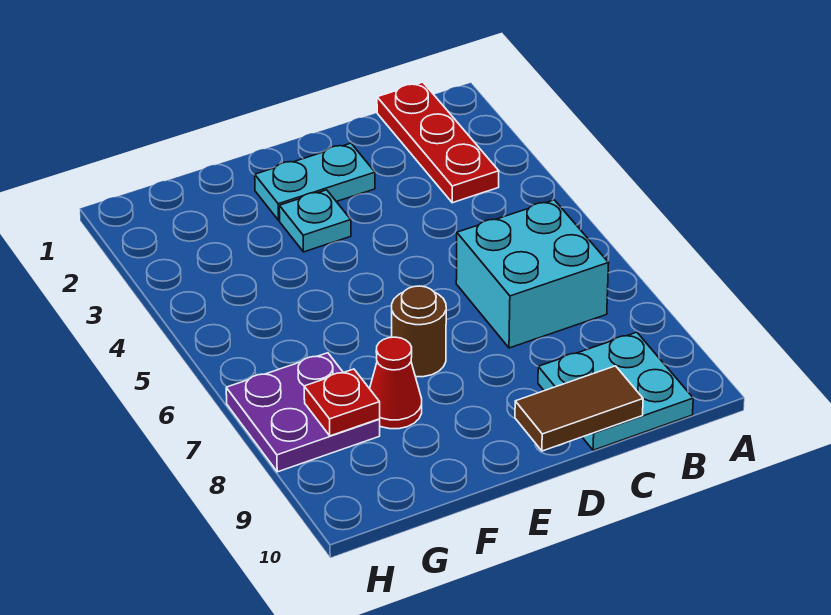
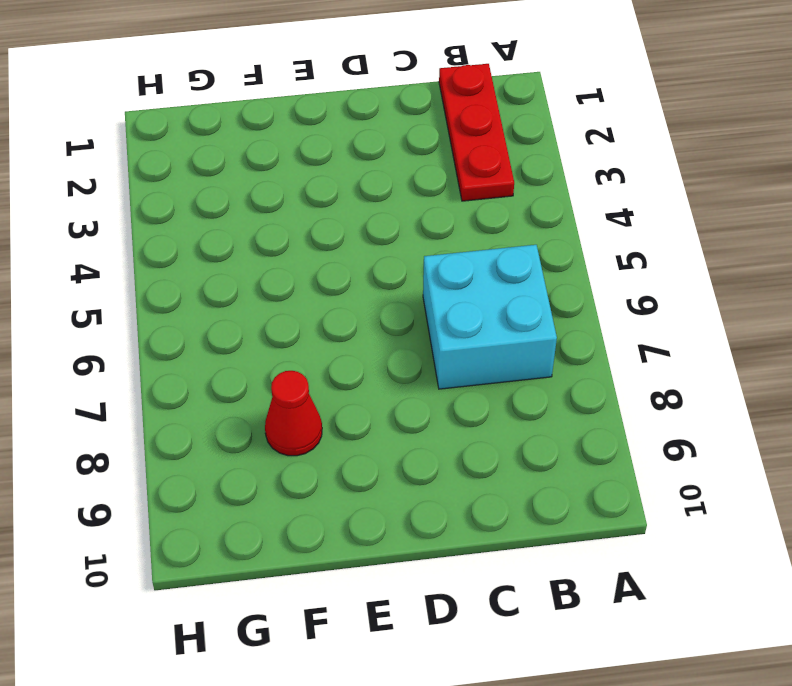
none -> cyan 2x2 plate [538,332,693,450]
none -> cyan 1x2 plate [255,143,375,220]

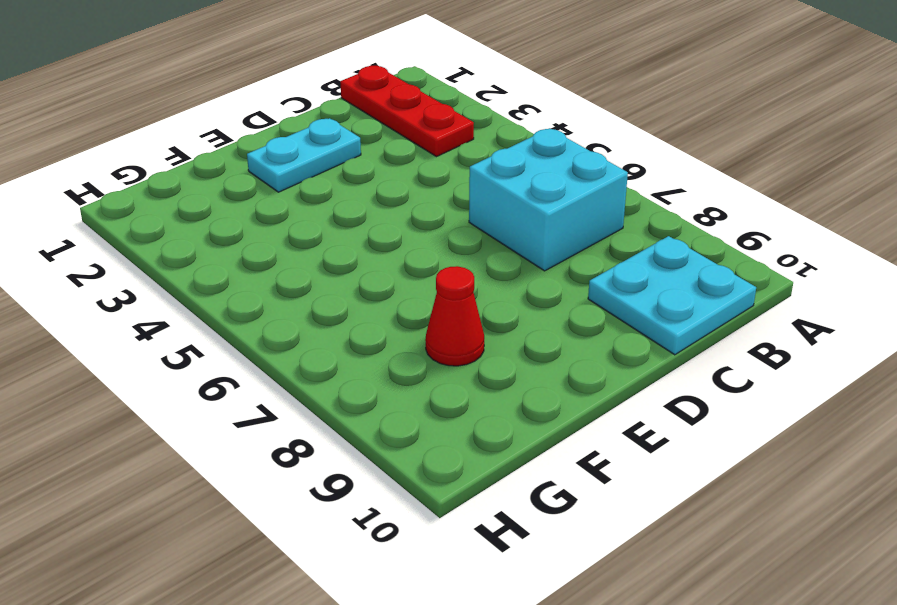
none -> cyan 1x1 plate [279,190,351,252]
none -> brown 1x1 round brick [392,286,446,377]

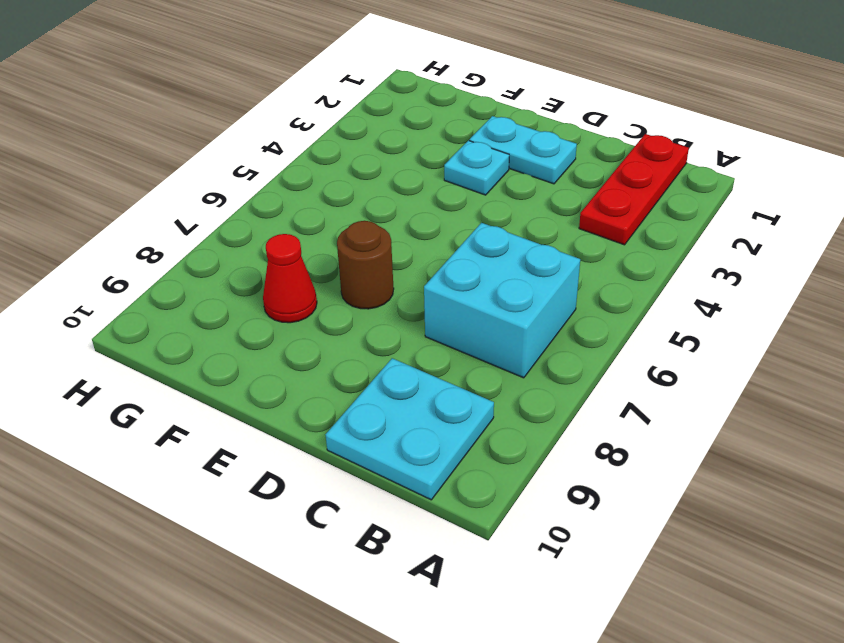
none -> purple 2x2 plate [226,353,380,472]
none -> brown 1x2 tile [515,366,643,451]

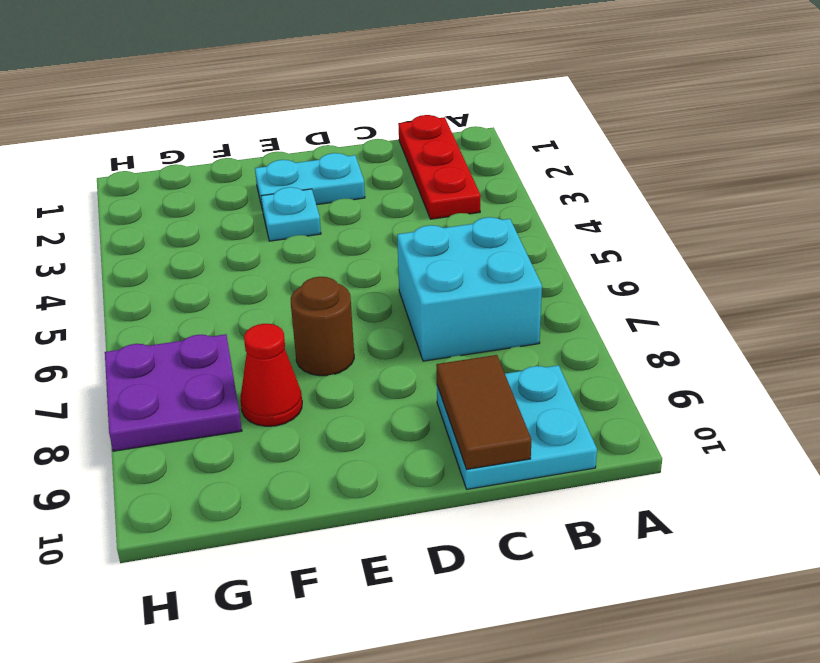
brown 1x2 tile [436,355,531,470] -> brown 1x2 tile turned to [515,366,643,451]
none -> red 1x1 plate [304,369,380,436]

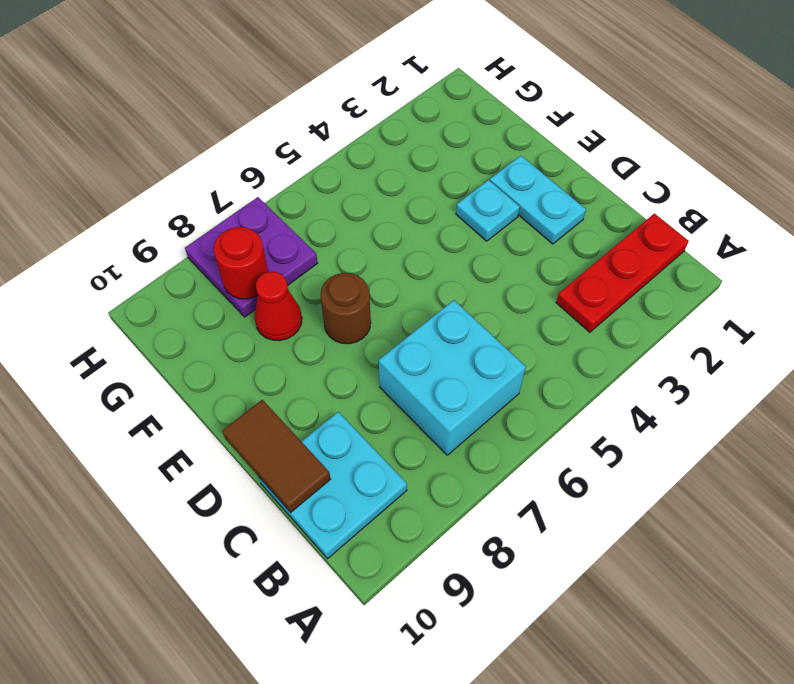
red 1x1 round brick [214,227,268,299] -> red 1x1 plate [304,369,380,436]

